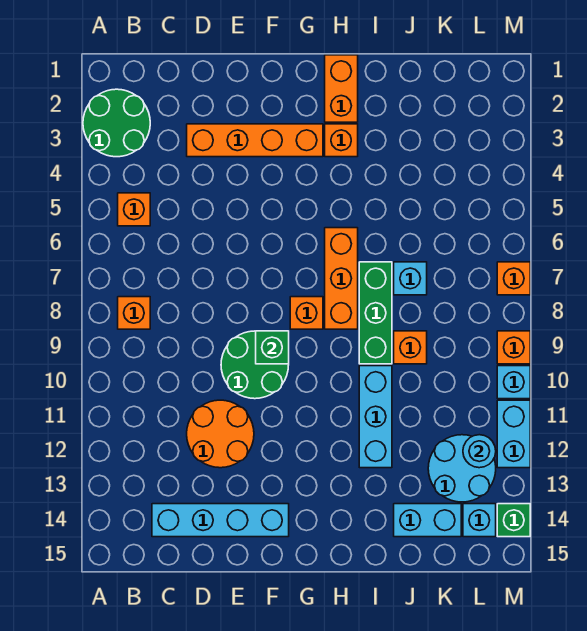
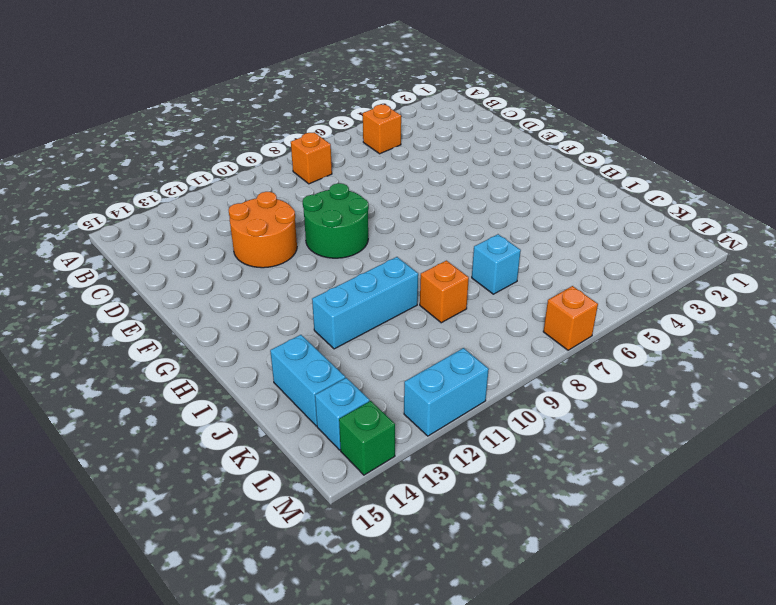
none -> green 2x2 round brick [83,89,150,157]
none -> cyan 1x4 brick [152,504,289,537]
none -> orange 1x4 brick [187,124,323,157]

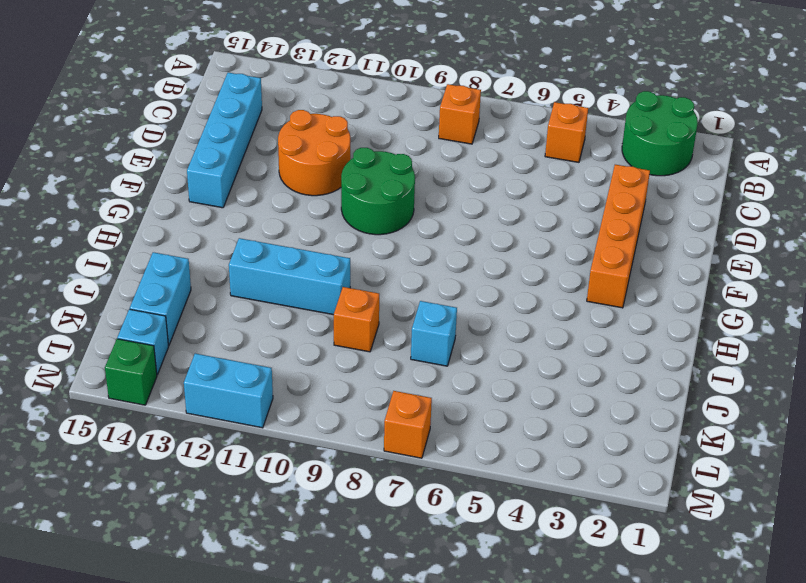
none -> orange 1x1 brick [290,297,323,329]
none -> orange 1x2 brick [325,55,358,122]
none -> orange 1x1 brick [325,124,358,157]

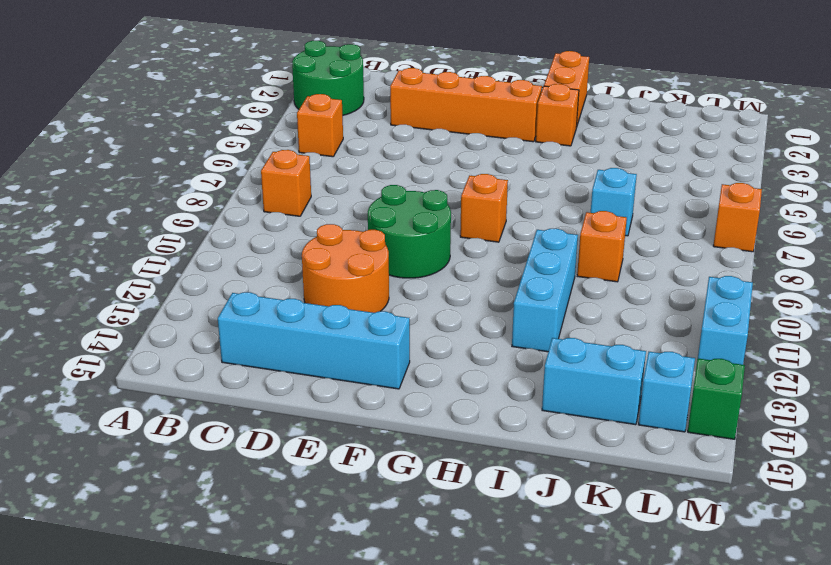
none -> orange 1x3 brick [325,228,358,329]
none -> green 1x3 brick [359,262,392,364]
none -> cyan 2x2 round brick [428,435,496,502]

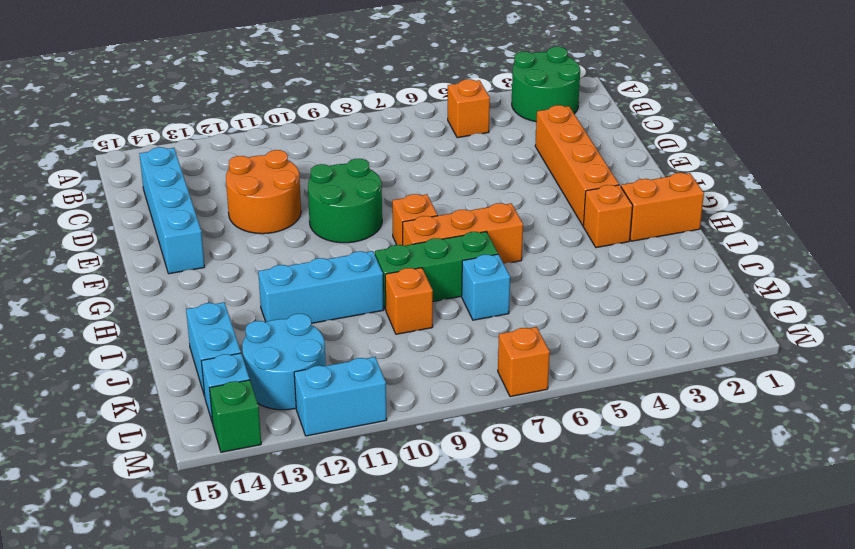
none -> orange 1x1 brick [118,297,150,329]
none -> orange 1x1 brick [497,331,530,364]
none -> cyan 1x1 brick [497,366,530,399]

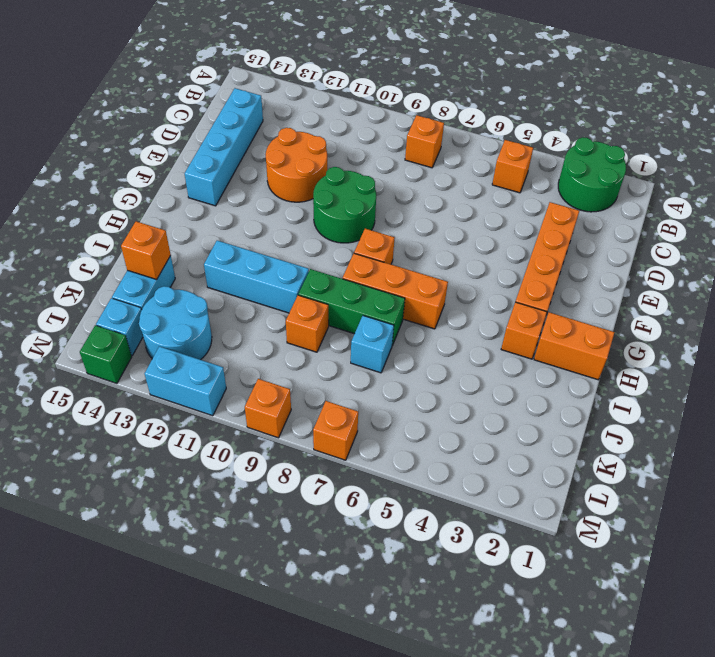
orange 1x1 brick [121,221,171,279] -> none
none -> cyan 1x1 brick [497,366,530,399]
none -> green 1x1 brick [256,331,289,364]
none -> cyan 1x1 round brick [463,435,496,468]

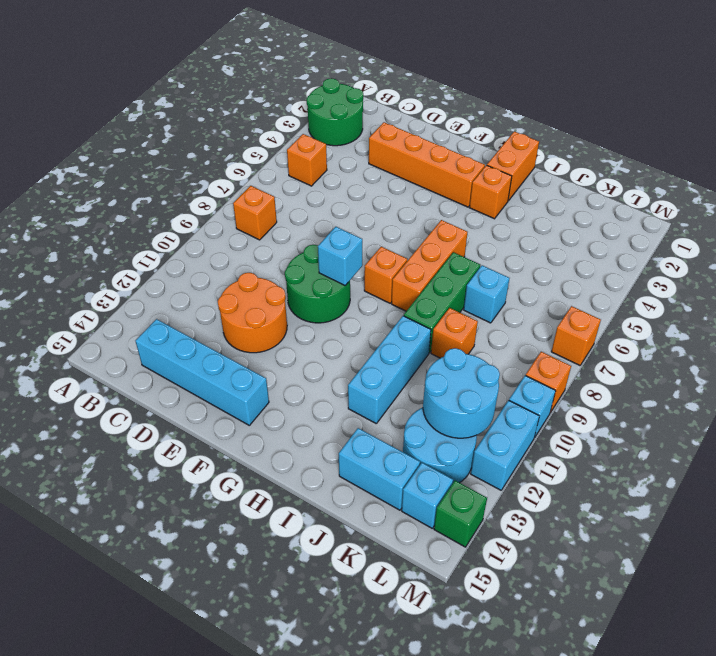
cyan 1x1 brick [318,227,362,285] -> green 1x1 brick [256,331,289,364]
cyan 2x2 round brick [423,348,500,438] -> cyan 1x1 round brick [463,435,496,468]

